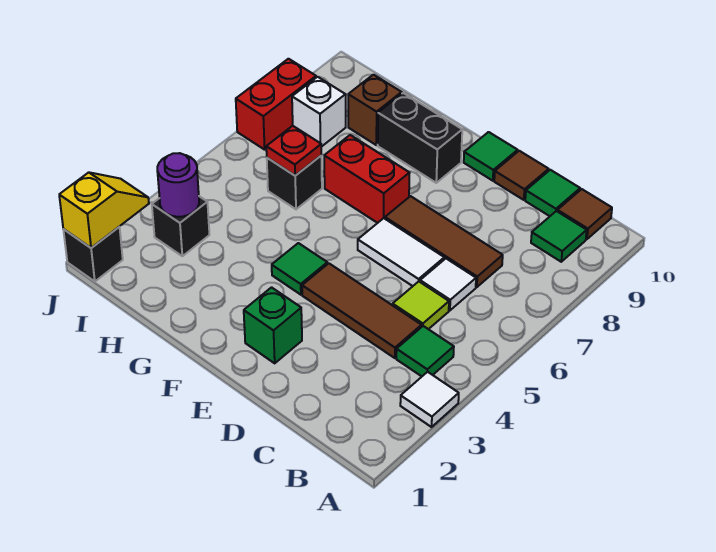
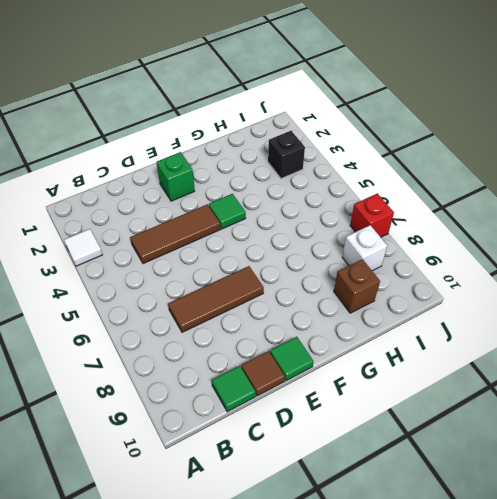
red 1x1 brick [350,193,394,237] -> red 1x2 brick [236,59,316,150]
none -> green 1x1 tile [396,326,454,376]
none -> green 1x1 tile [531,211,587,262]
none -> brown 1x1 tile [557,189,612,239]

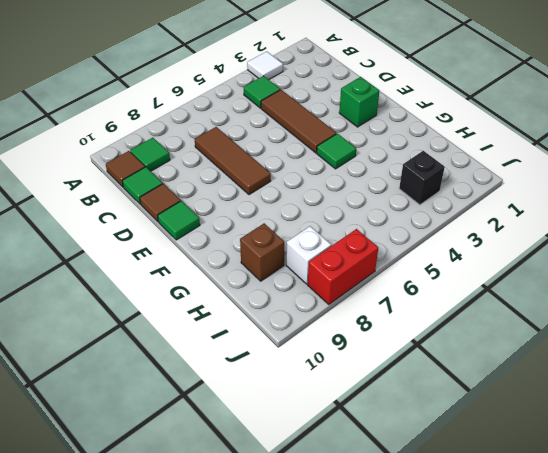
none -> lime 1x1 tile [393,282,449,329]
none -> white 1x1 tile [420,259,476,310]
none -> white 1x2 tile [358,218,444,286]

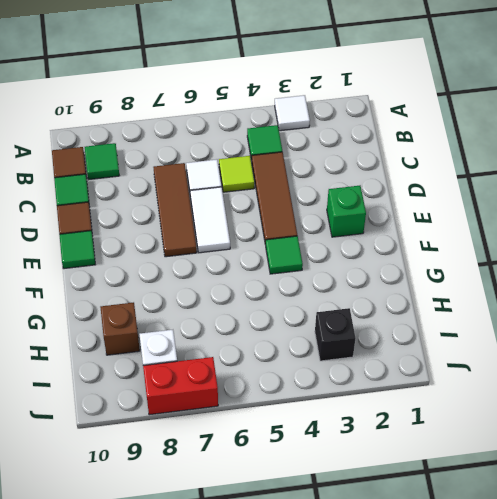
none -> red 1x2 brick [324,135,410,223]
none -> black 1x2 brick [378,93,462,183]
none -> black 1x1 brick [267,156,322,209]

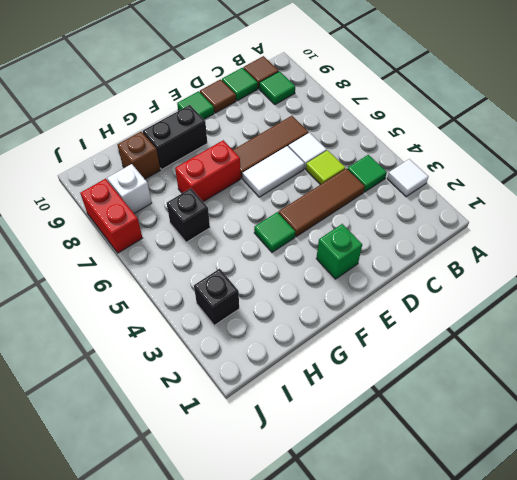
none -> black 1x1 brick [63,227,123,281]
none -> red 1x1 plate [266,126,321,176]
none -> purple 1x1 round brick [157,153,199,217]

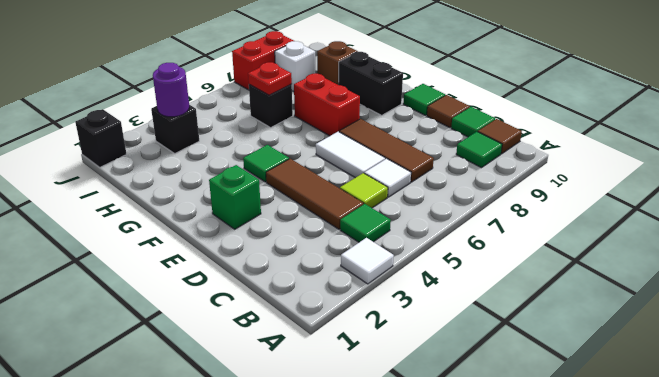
none -> yellow 1x2 slope [59,172,149,248]

